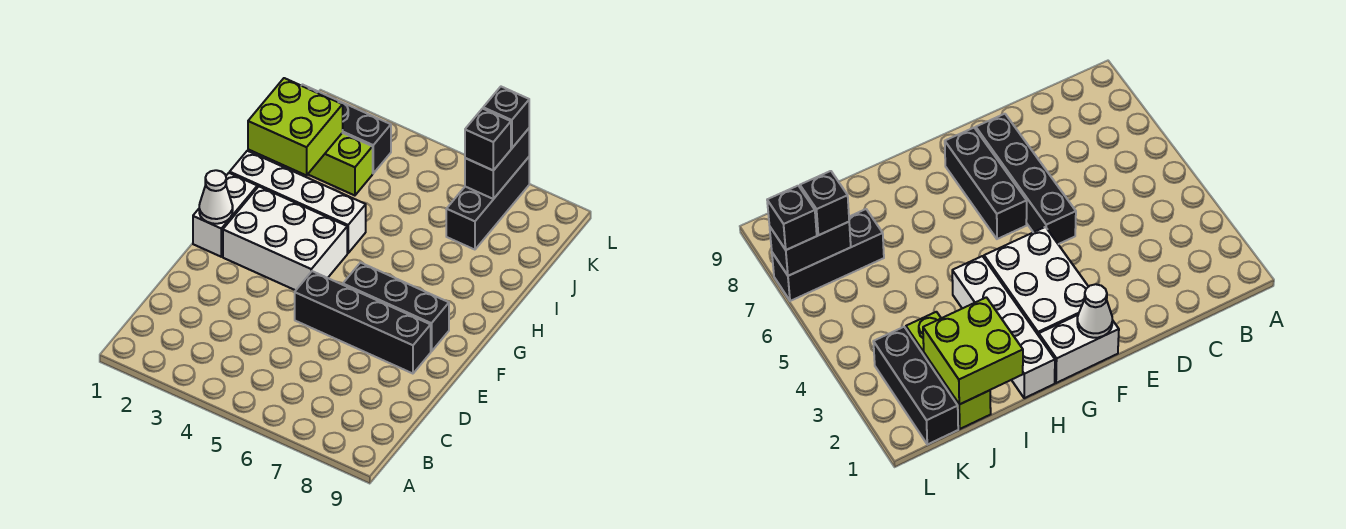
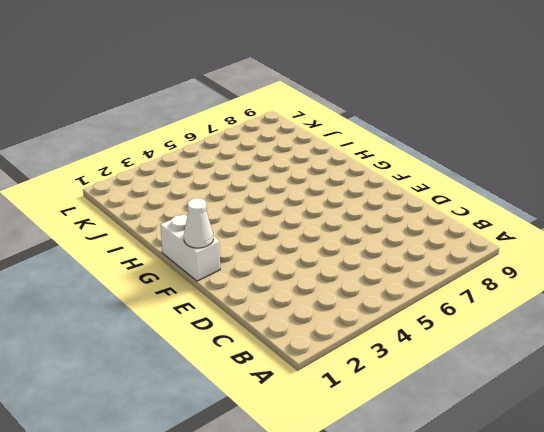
none -> black 1x4 brick [295,271,431,374]
none -> white 2x3 brick [223,187,347,290]
none -> black 1x3 brick [343,263,449,352]

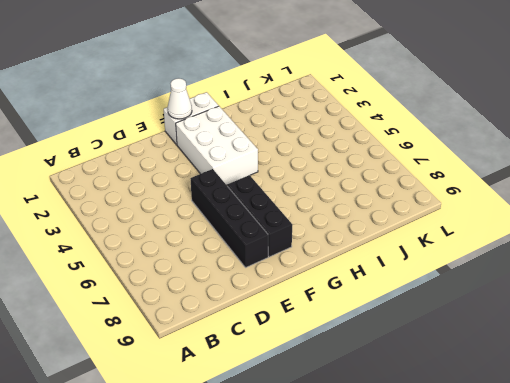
none -> white 1x4 brick [230,151,366,253]
none -> lime 1x3 brick [308,133,373,196]
none -> black 1x3 brick [446,157,529,250]

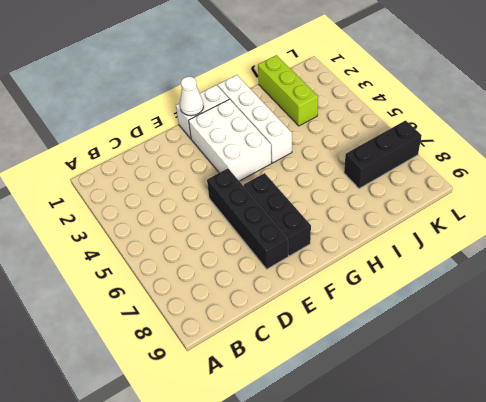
none -> black 1x3 brick [301,85,391,173]
none -> lime 2x2 brick [248,78,343,175]
none -> black 1x2 brick [465,129,529,199]

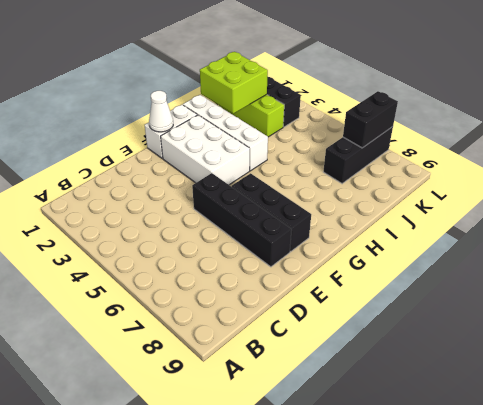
none -> black 1x1 brick [465,109,511,170]
none -> black 1x1 brick [483,87,529,148]

